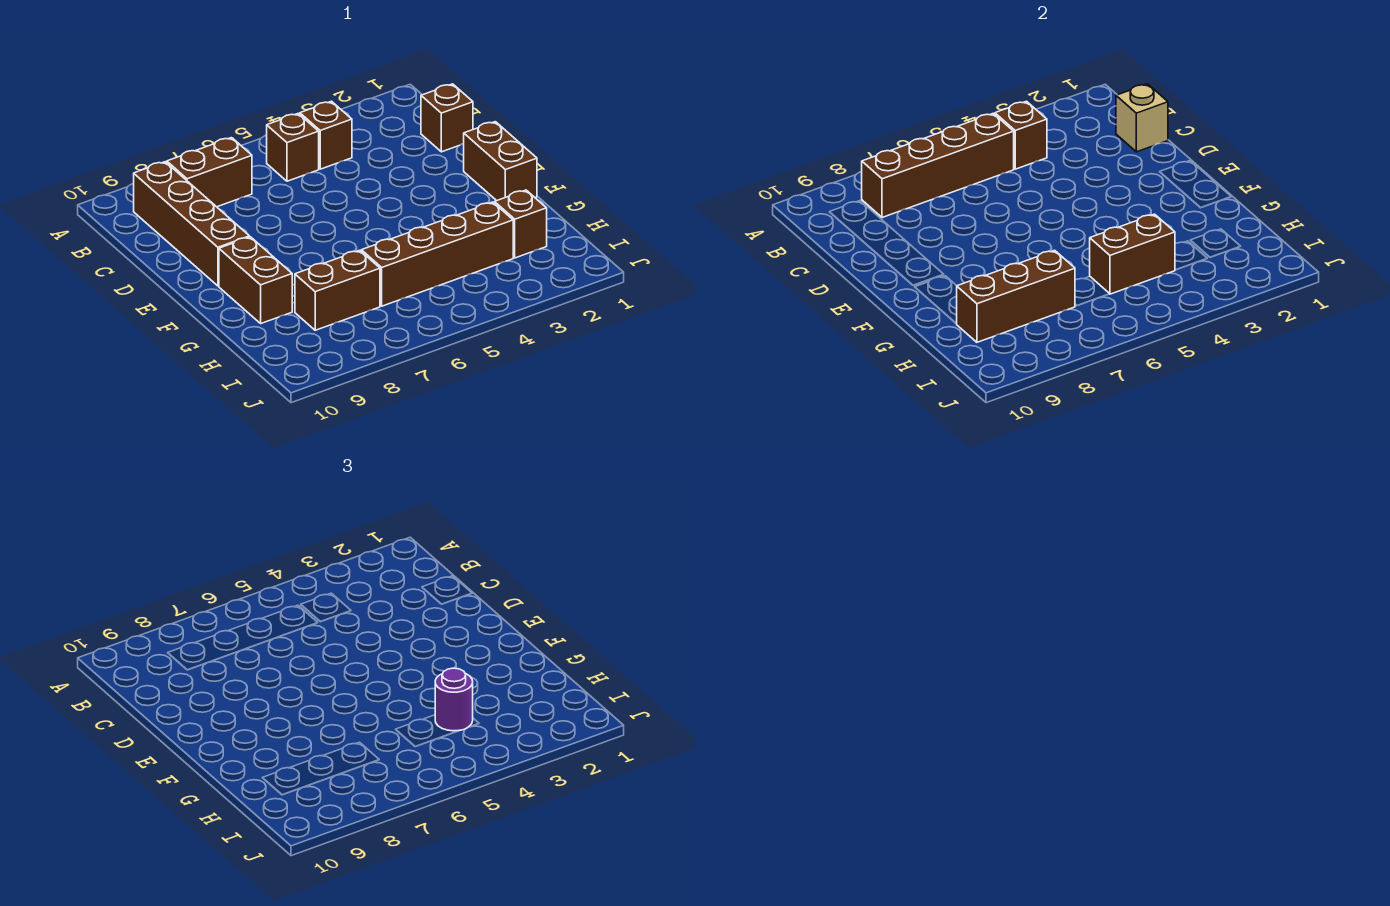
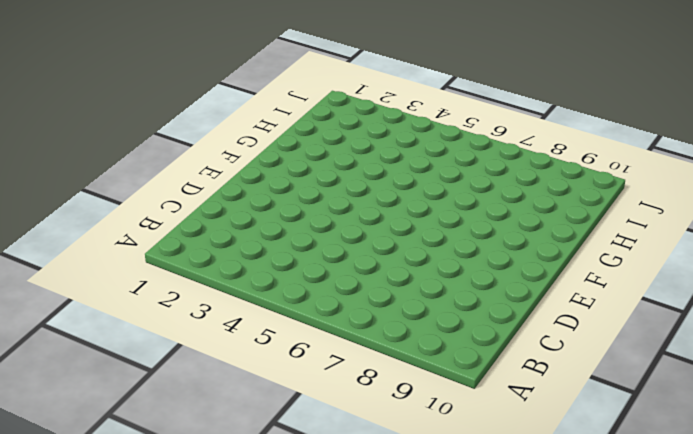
none -> brown 1x1 brick [300,101,352,169]
none -> brown 1x1 brick [267,114,319,181]
none -> brown 1x2 brick [167,138,252,207]

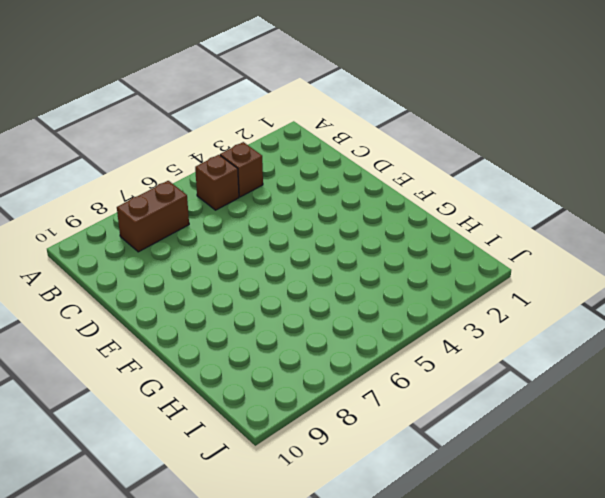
none -> brown 1x4 brick [134,162,250,286]
none -> brown 1x1 brick [421,84,473,152]
none -> brown 1x2 brick [464,122,537,201]

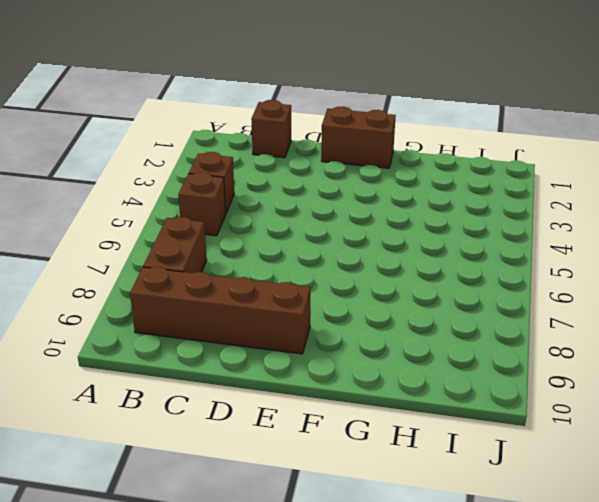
none -> brown 1x2 brick [219,237,292,323]
none -> brown 1x1 brick [495,190,547,258]
none -> brown 1x4 brick [361,202,513,306]

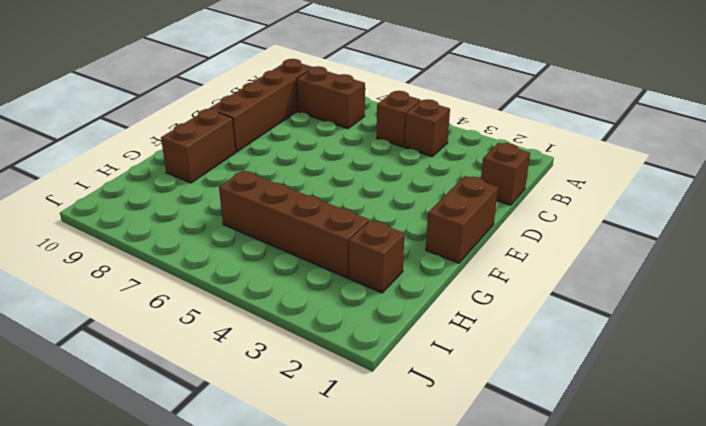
none -> brown 1x2 brick [295,250,380,330]
none -> brown 1x1 brick [995,101,1047,169]
none -> brown 1x4 brick [862,114,1014,218]

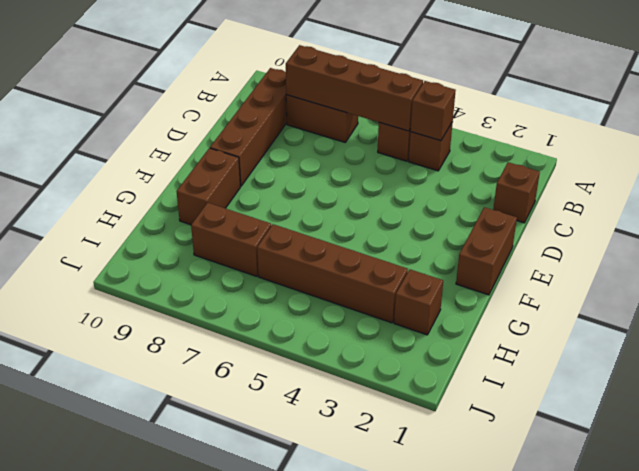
none -> tan 1x1 brick [1116,84,1168,152]
none -> brown 1x2 brick [1090,214,1175,294]
none -> brown 1x3 brick [957,250,1075,342]

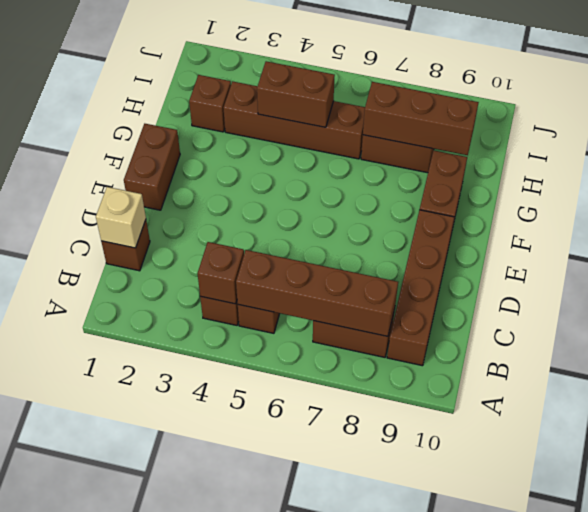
none -> purple 1x1 round brick [435,668,473,731]

